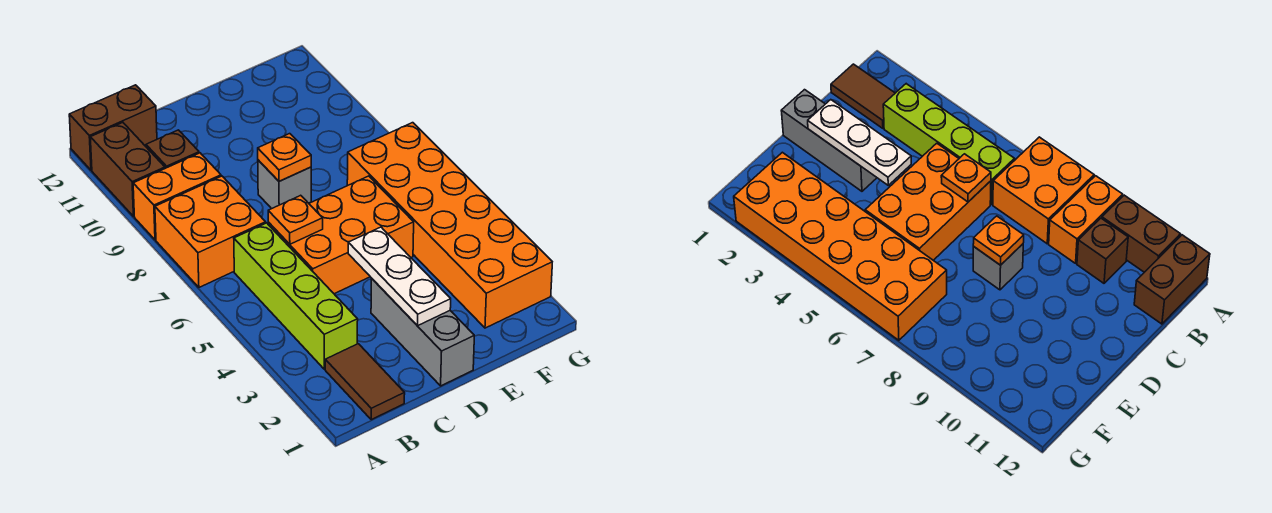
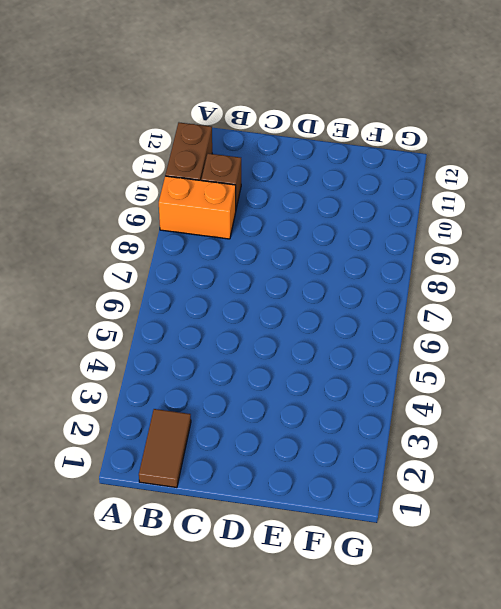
none -> orange 2x2 brick [155,176,266,287]
none -> brown 1x2 brick [69,85,157,170]
none -> lime 1x4 brick [234,223,358,369]

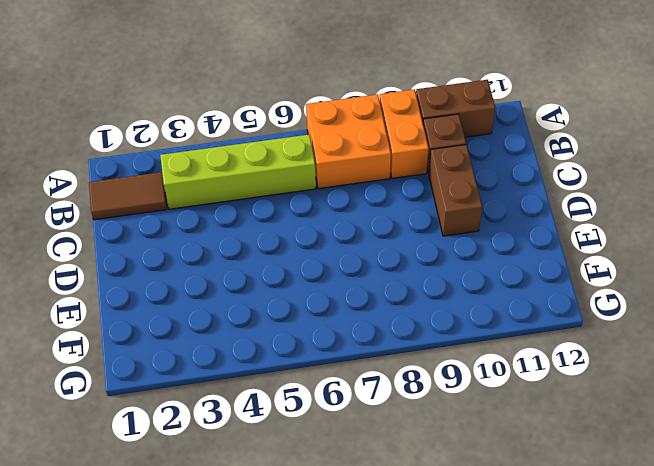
brown 1x2 brick [429,145,482,236] -> brown 1x2 brick moved to [69,85,157,170]
none -> orange 2x3 brick [268,176,414,294]
none -> grey 1x3 brick [371,279,474,386]
none -> grey 1x1 brick [258,160,311,209]

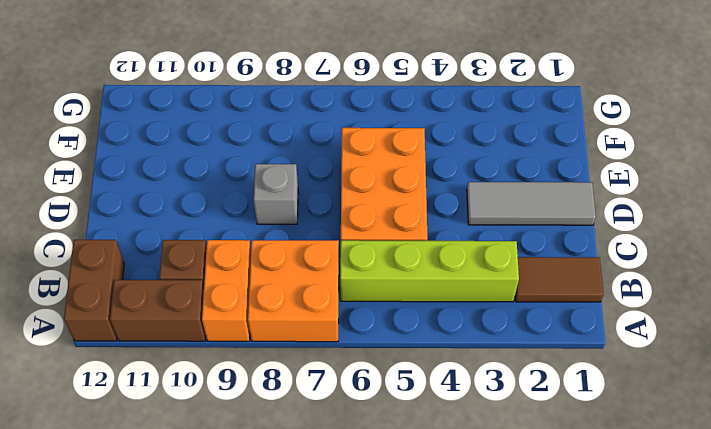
grey 1x3 tile [467,182,596,225] -> grey 1x3 brick [371,279,474,386]
none -> orange 2x6 brick [347,123,552,328]
none -> orange 1x1 plate [268,195,323,244]
none -> white 1x3 plate [348,227,451,325]

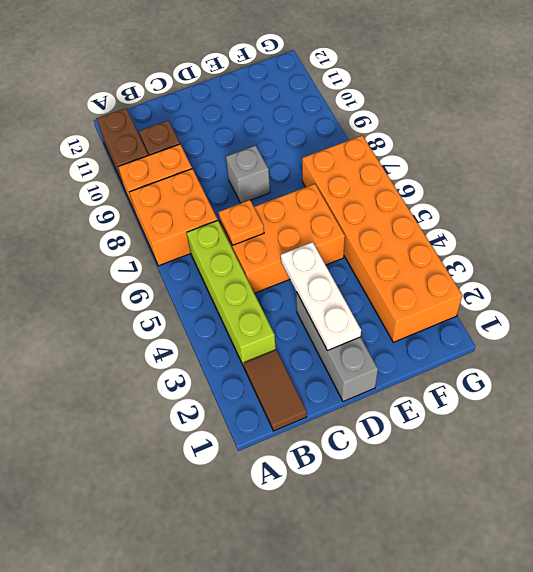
none -> brown 1x2 brick [69,85,157,170]
none -> orange 1x1 plate [258,134,311,181]

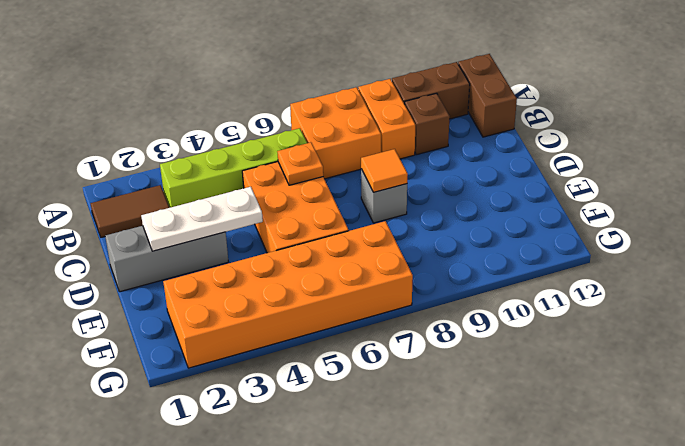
orange 1x1 tile [361,149,408,192] -> orange 1x1 plate [258,134,311,181]

